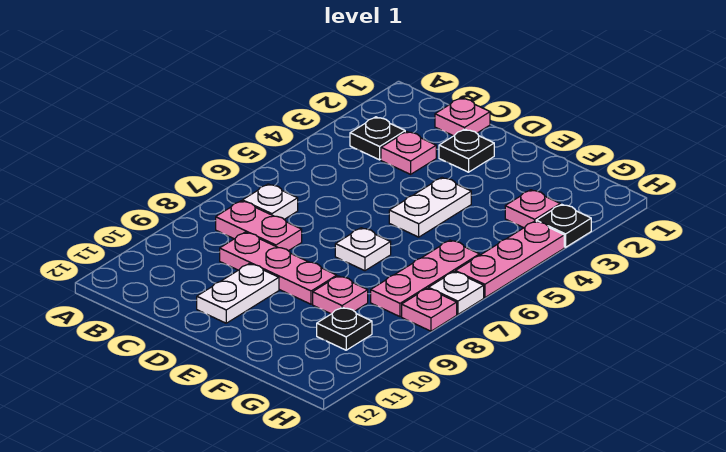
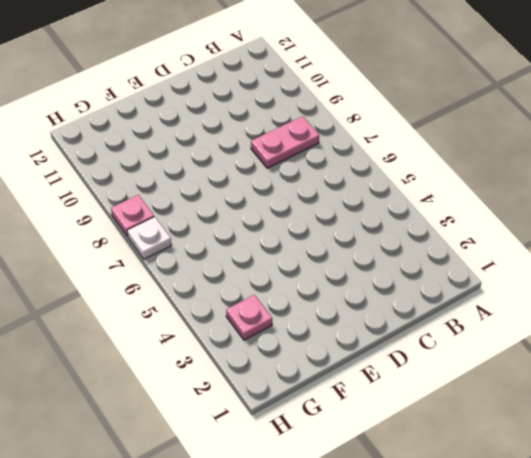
none -> black 1x1 plate [350,117,405,160]
none -> white 1x1 plate [242,184,298,219]
none -> pink 1x1 plate [435,98,490,136]

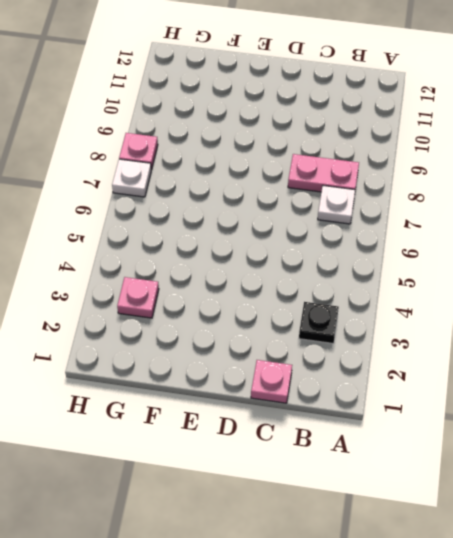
none -> pink 1x1 plate [381,132,436,174]
none -> pink 1x3 plate [220,232,337,304]
none -> black 1x1 plate [439,129,494,172]

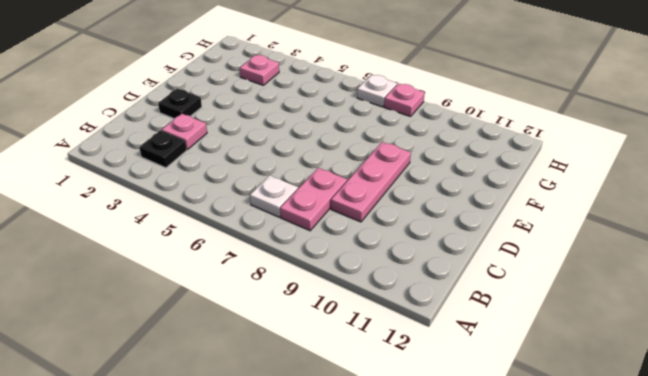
none -> pink 1x1 plate [435,98,490,136]
none -> white 1x2 plate [197,264,279,323]
none -> white 1x2 plate [389,178,471,237]

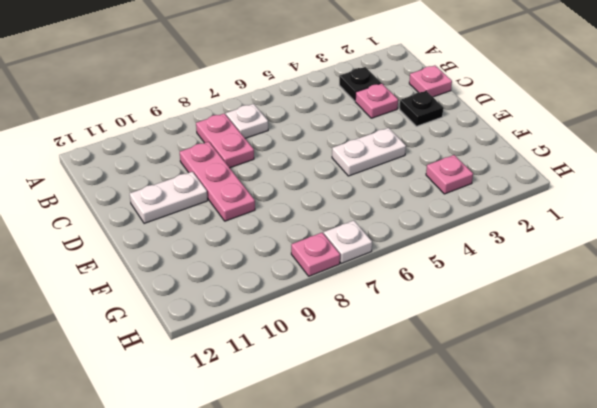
none -> white 1x1 plate [335,228,391,271]
none -> pink 1x1 plate [313,276,368,314]
none -> pink 1x3 plate [371,240,480,317]

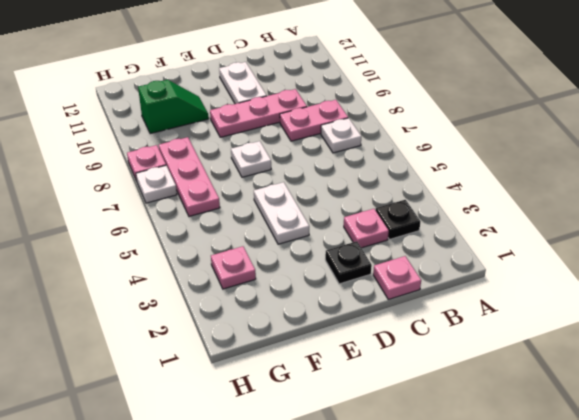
green 1x2 slope [138,80,209,134] -> black 1x1 plate [317,307,372,350]
none -> pink 1x1 plate [313,276,368,314]
none -> black 1x1 plate [536,204,591,247]
none -> pink 1x3 plate [455,221,564,298]

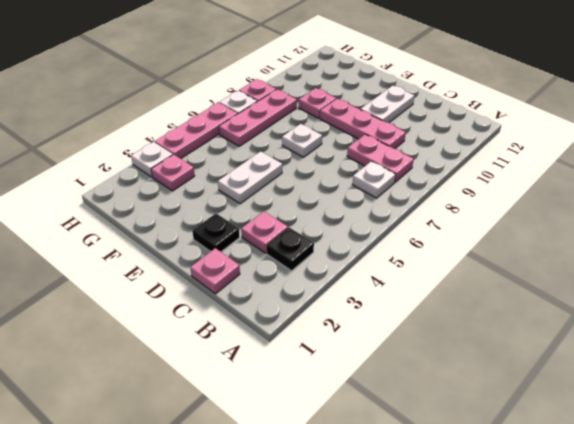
white 1x1 plate [131,142,173,177] -> black 1x1 plate [536,204,591,247]
none -> black 1x1 plate [317,307,372,350]

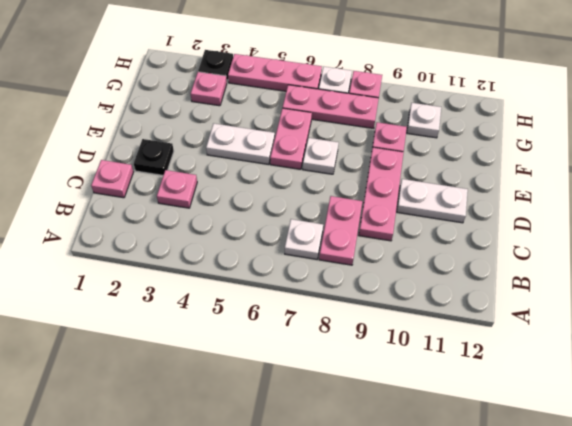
pink 1x2 plate [270,108,312,169] -> none
white 1x1 plate [407,103,441,138] -> black 1x1 plate [317,307,372,350]
none -> black 1x1 plate [350,117,405,160]

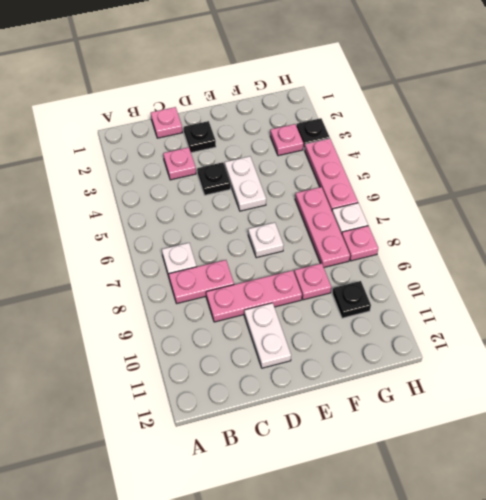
black 1x1 plate [197,162,231,195] -> black 1x1 plate moved to [350,117,405,160]

